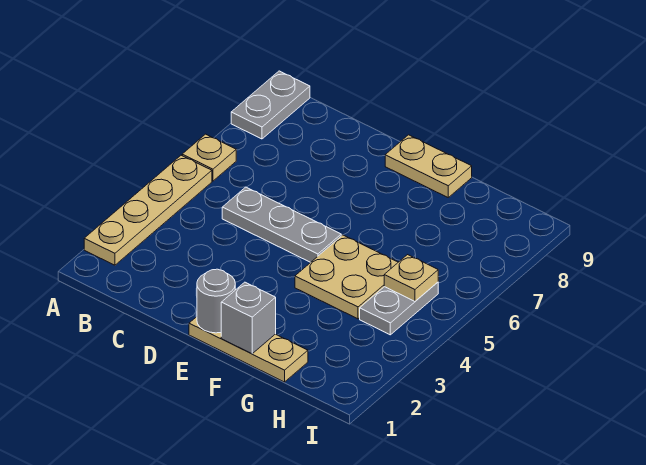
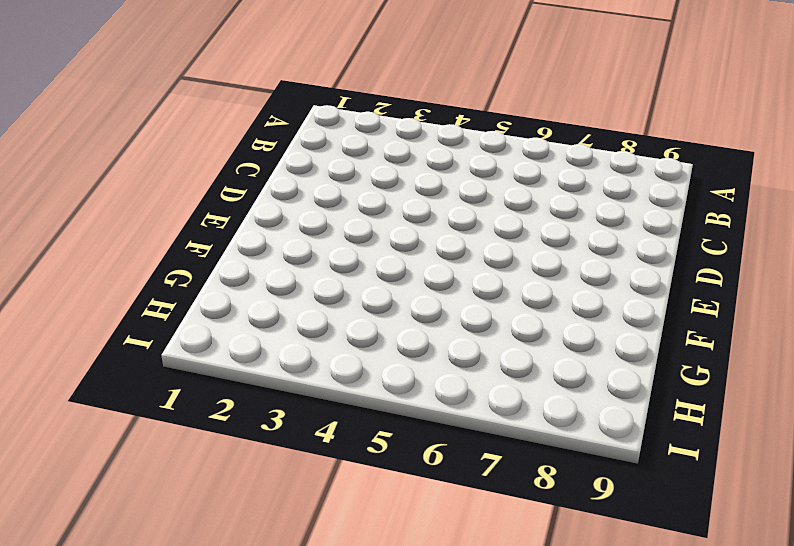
none -> tan 1x4 plate [84,155,212,265]
none -> tan 1x1 plate [182,134,236,181]

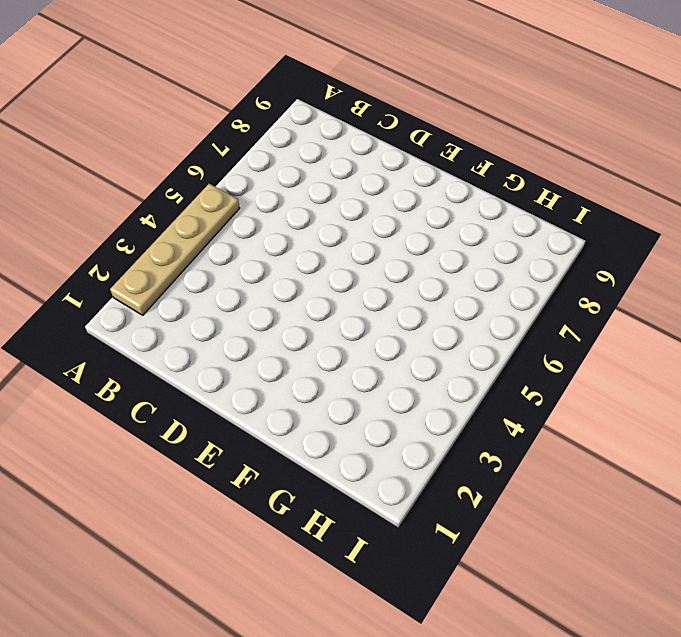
none -> tan 1x1 plate [182,134,236,181]
none -> grey 1x2 plate [231,71,310,139]

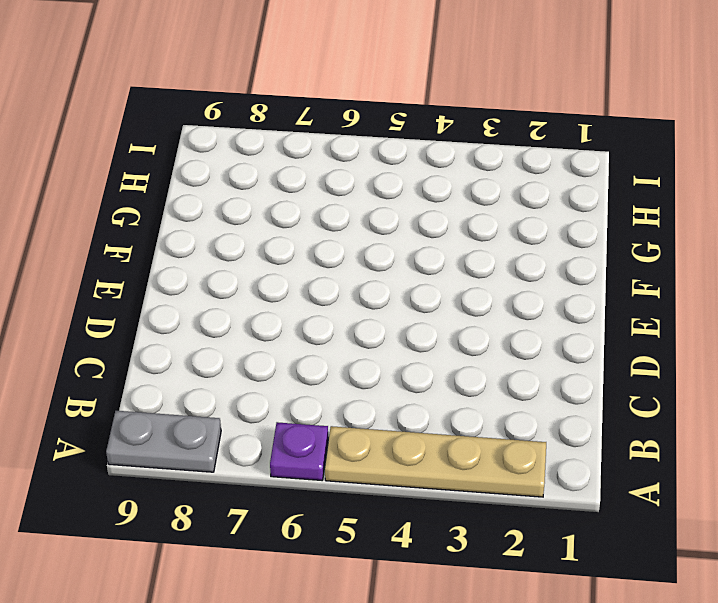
purple 1x1 plate [270,422,328,480] -> tan 1x1 plate [182,134,236,181]
none -> grey 1x3 plate [222,187,341,262]
none -> tan 1x3 plate [189,317,308,382]

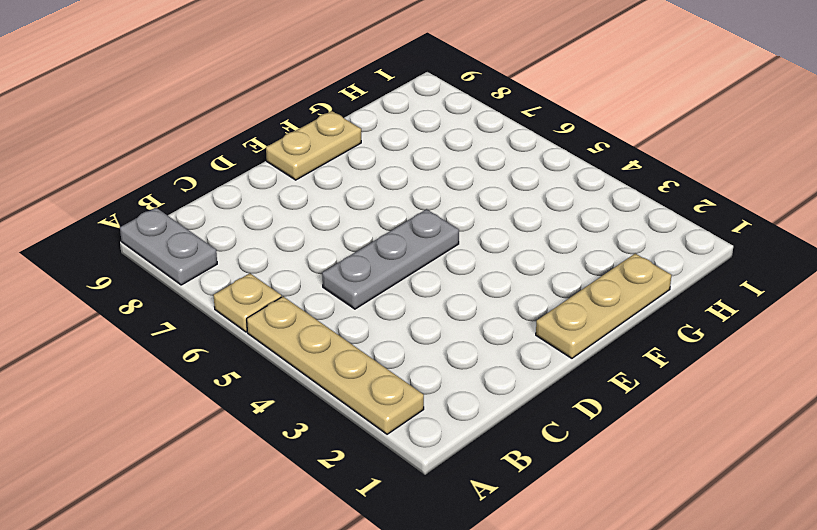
none -> tan 2x2 plate [295,235,398,319]
none -> grey 1x2 plate [360,282,438,335]

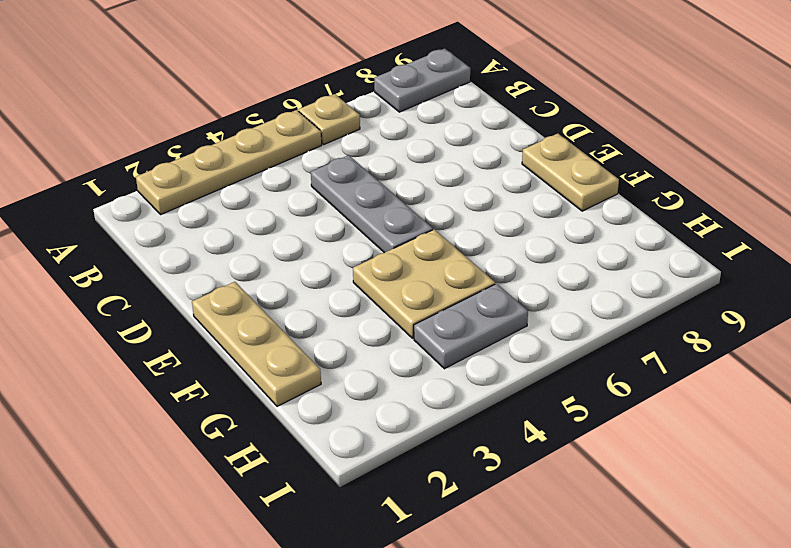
none -> grey 1x1 round brick [197,269,235,333]
none -> grey 1x1 brick [221,282,276,354]

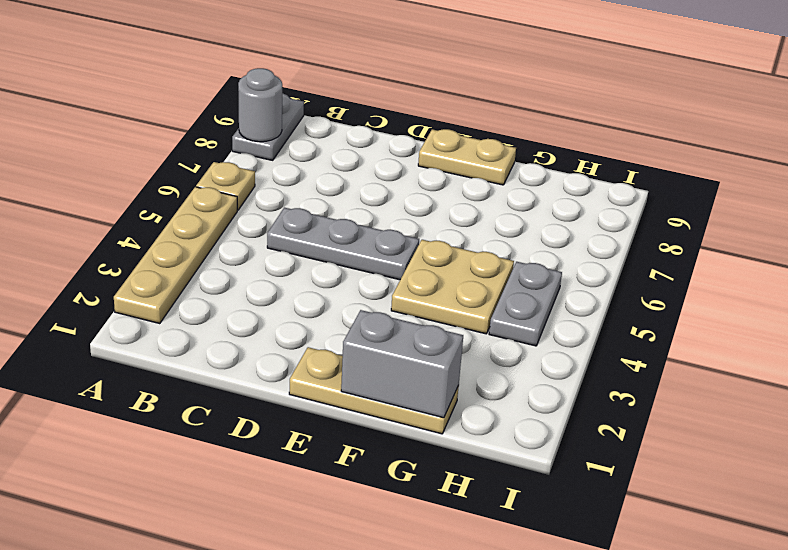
grey 1x1 round brick [238,68,282,142] -> grey 1x1 round brick moved to [197,269,235,333]
grey 1x2 brick [341,310,463,418] -> grey 1x1 brick [221,282,276,354]
none -> tan 1x1 plate [384,255,438,301]

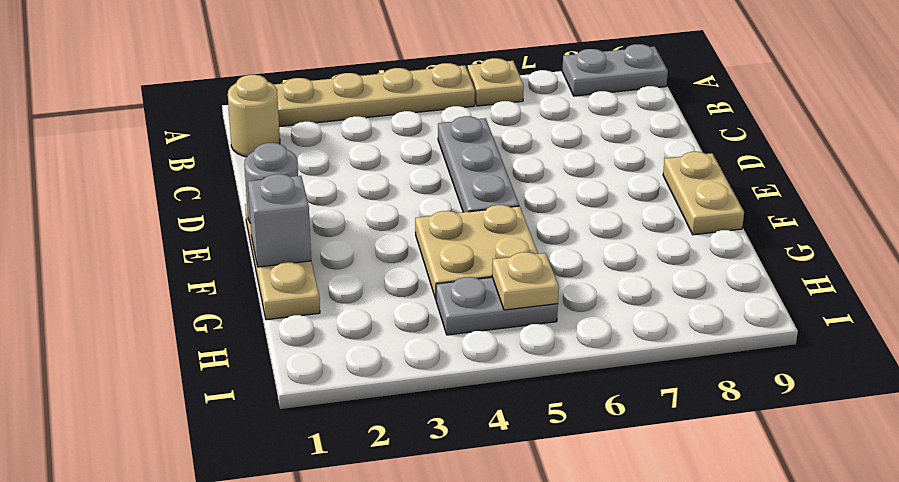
tan 1x1 round brick [228,75,280,157] -> none

